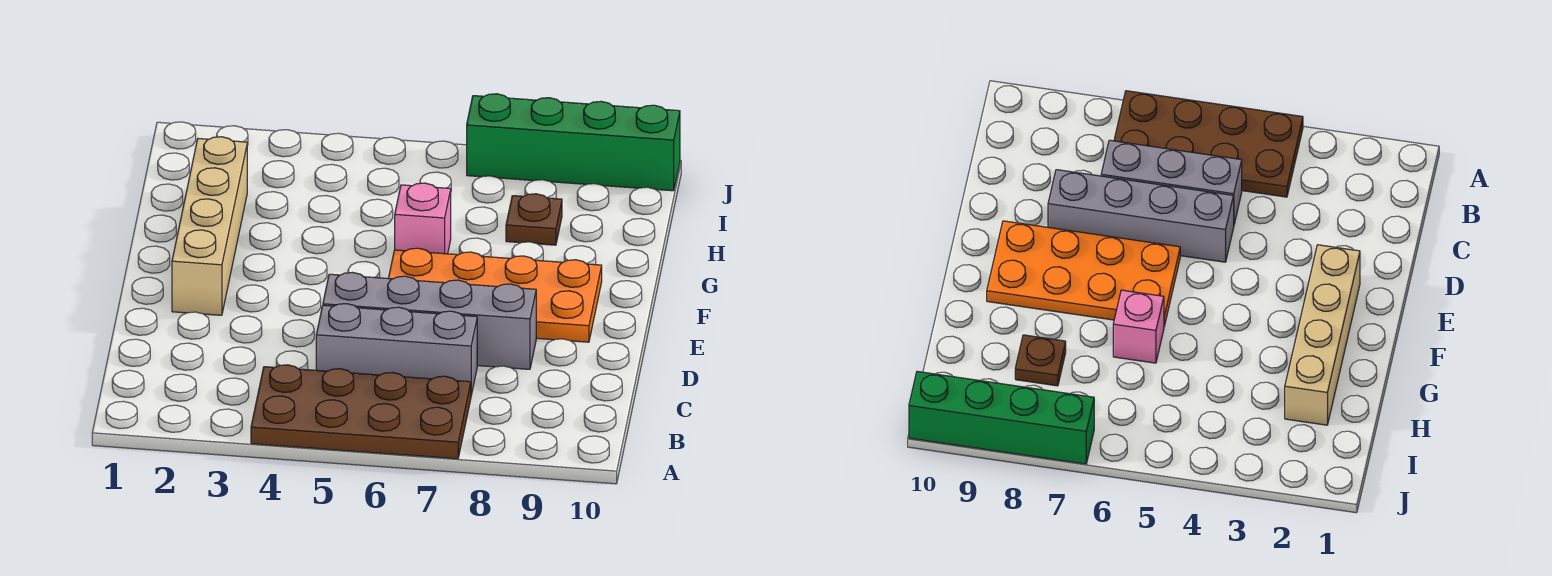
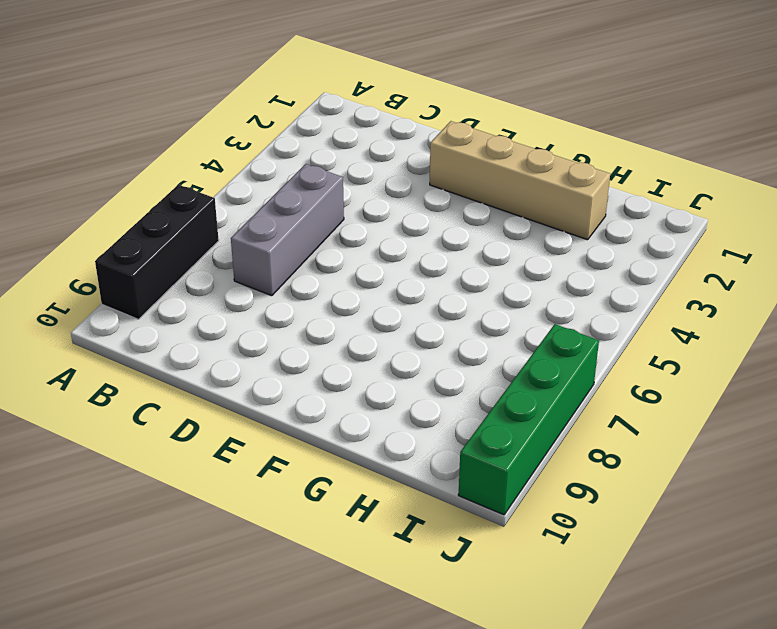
black 1x3 brick [95,185,219,319] -> brown 2x4 plate [251,365,471,459]
none -> grey 1x4 brick [323,272,536,369]
none -> orange 2x4 plate [388,248,602,342]

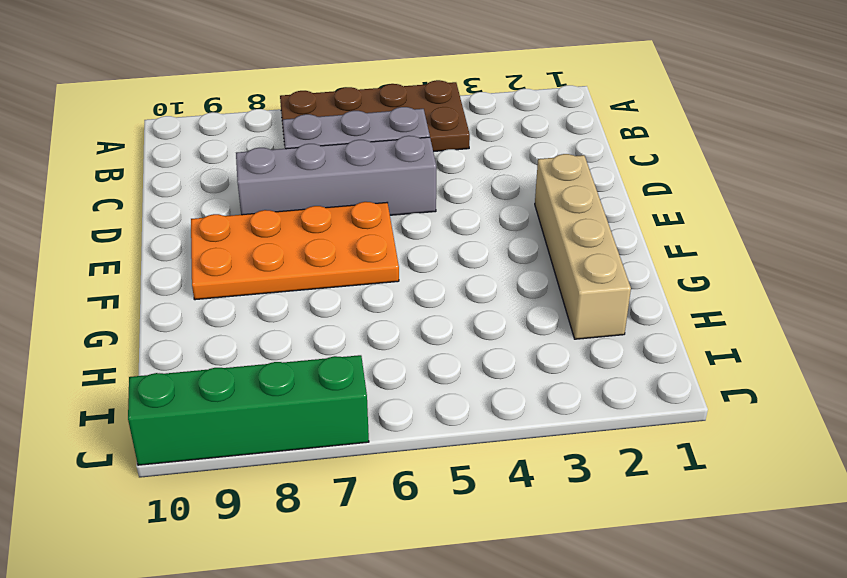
none -> pink 1x1 brick [395,183,451,254]
none -> brown 1x1 plate [506,194,562,245]

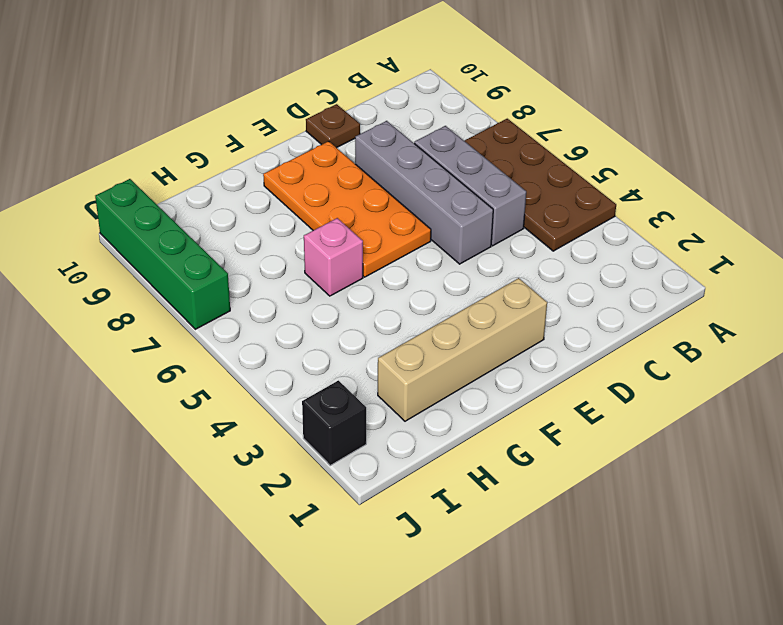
brown 1x1 plate [306,104,360,148] -> brown 1x1 plate moved to [506,194,562,245]
black 1x1 brick [302,381,366,465] -> none

